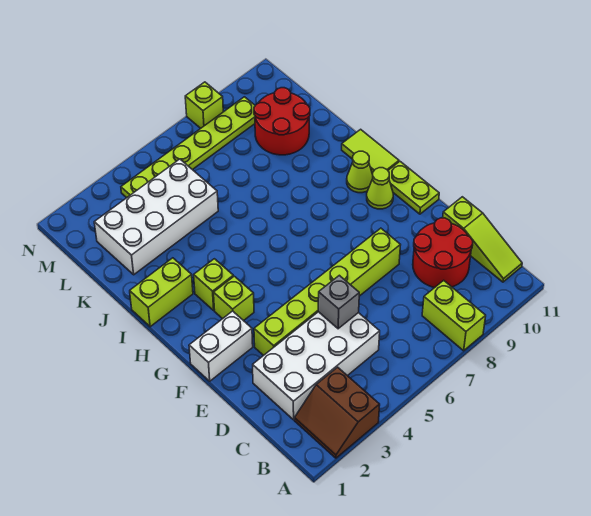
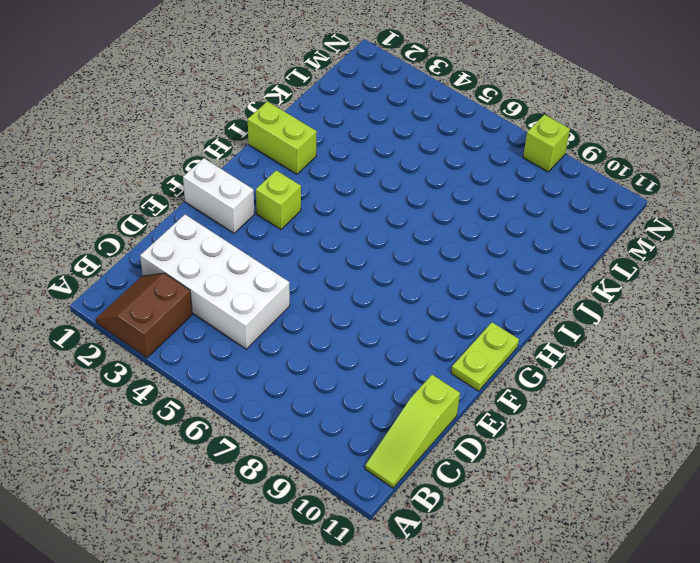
none -> lime 1x2 brick [422,280,486,351]
none -> red 2x2 round brick [413,218,473,288]
none -> lime 1x6 brick [254,228,400,355]

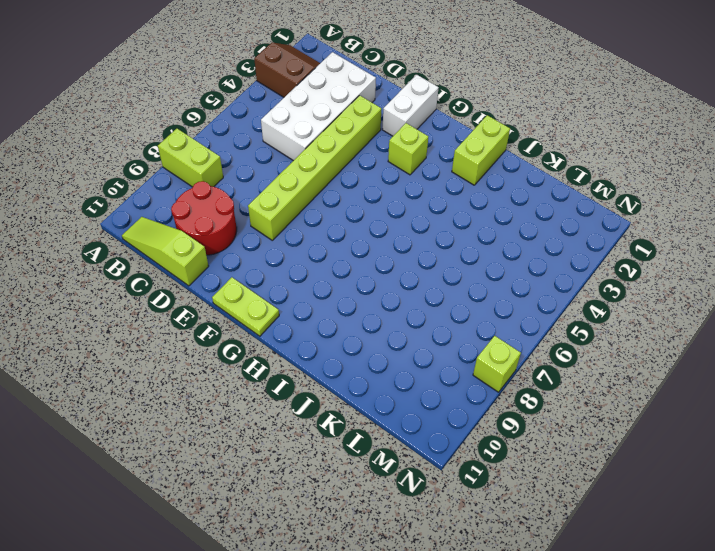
none -> lime 1x1 cone [367,168,393,209]
none -> lime 1x1 brick [194,259,233,310]
none -> lime 1x1 cone [347,151,373,193]

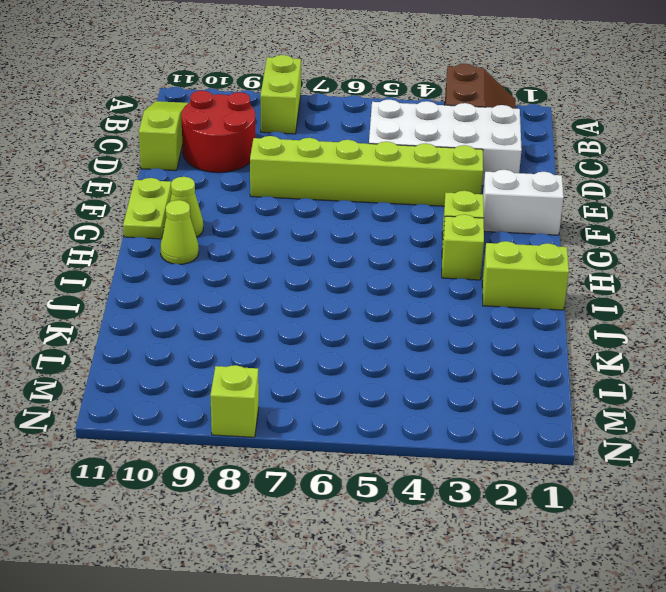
none -> lime 1x2 tile [342,129,399,174]
none -> white 2x4 brick [94,159,218,275]
none -> red 2x2 round brick [254,88,310,155]

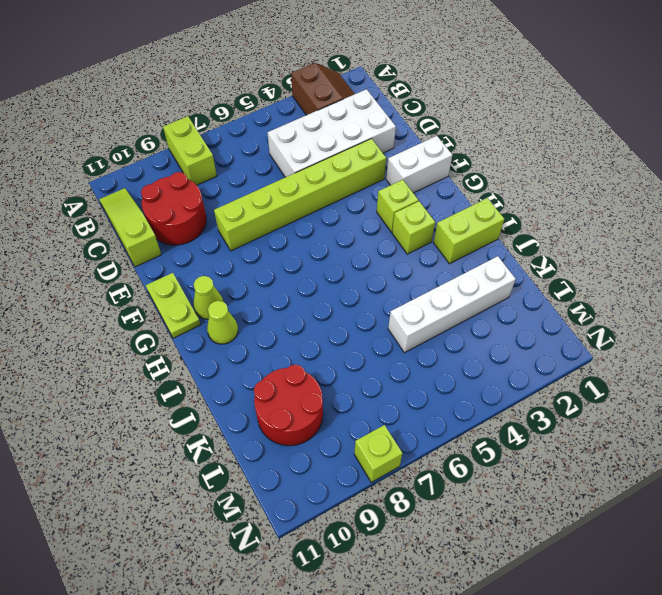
white 1x4 brick [388,256,516,353] -> white 2x4 brick [94,159,218,275]
none -> lime 1x2 tile [342,129,399,174]
none -> lime 1x6 plate [121,97,255,198]
none -> grey 1x1 brick [318,275,359,329]

